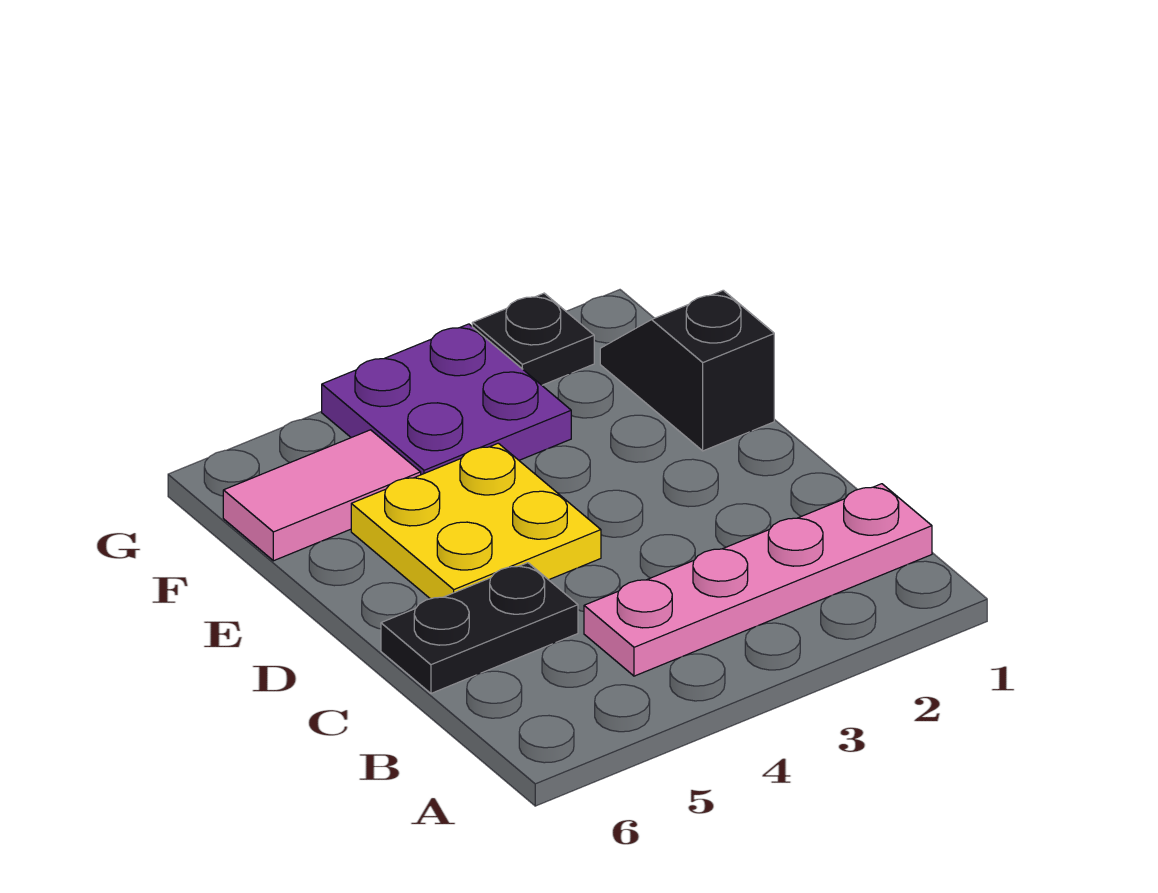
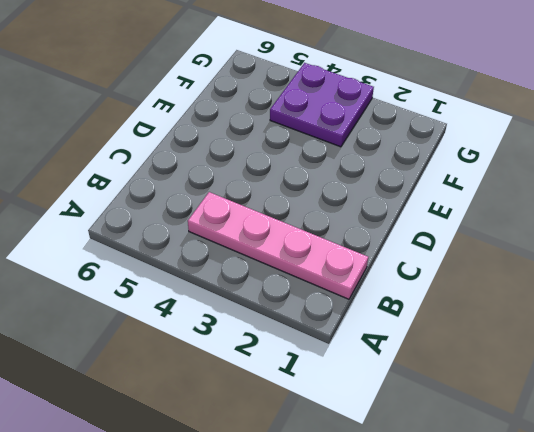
none -> black 1x2 plate [381,563,578,693]
none -> yellow 2x2 plate [351,443,601,599]

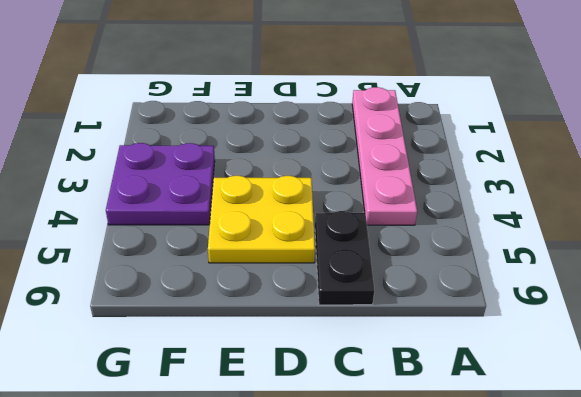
none -> black 1x2 slope [600,290,774,451]
none -> pink 1x2 tile [223,430,421,561]

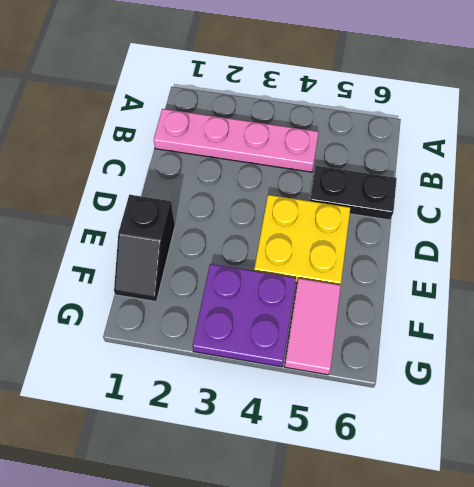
pink 1x2 tile [285,278,341,375] -> pink 1x2 tile turned to [223,430,421,561]
none -> black 1x1 plate [472,293,594,385]

